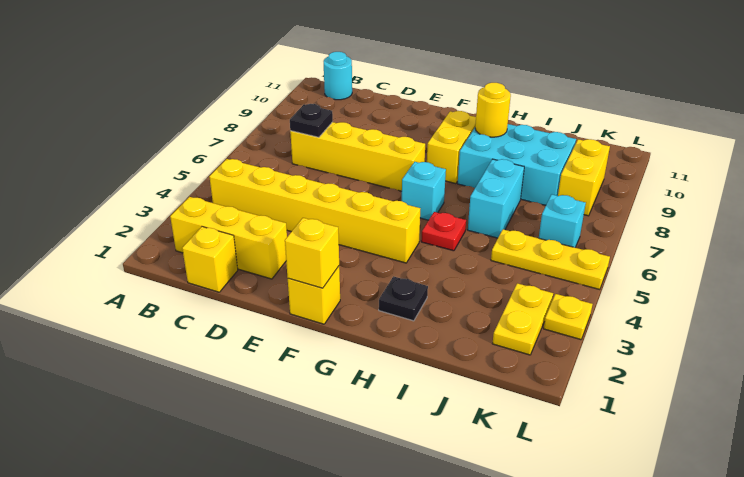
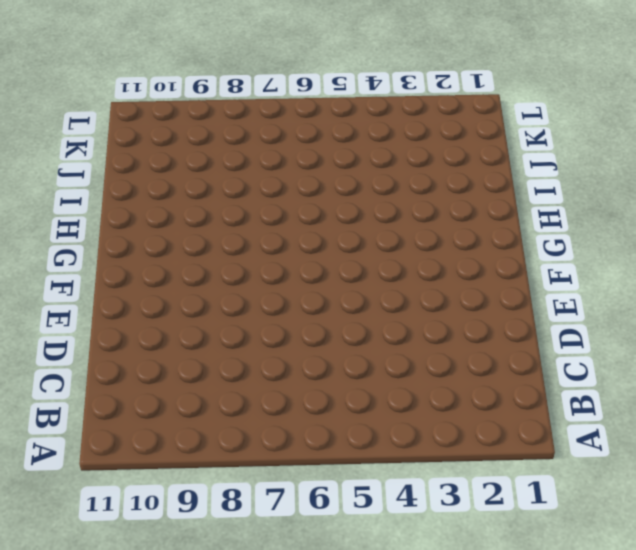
none -> yellow 1x3 brick [170,197,287,279]
none -> yellow 1x6 brick [209,159,420,263]
none -> cyan 1x1 round brick [324,52,352,100]

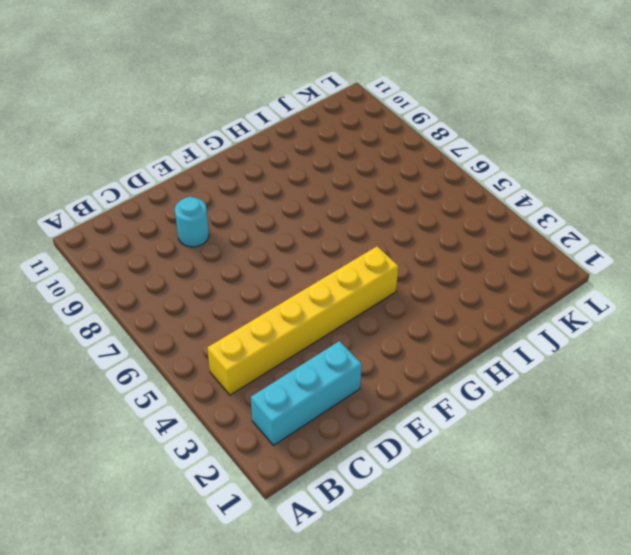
cyan 1x3 brick [251,341,362,445] -> yellow 1x3 brick [170,197,287,279]
cyan 1x1 round brick [175,197,209,247] -> cyan 1x1 round brick moved to [324,52,352,100]
none -> yellow 1x1 brick [182,227,238,292]
none -> yellow 1x4 brick [290,122,425,191]
none -> yellow 1x1 brick [288,266,340,324]

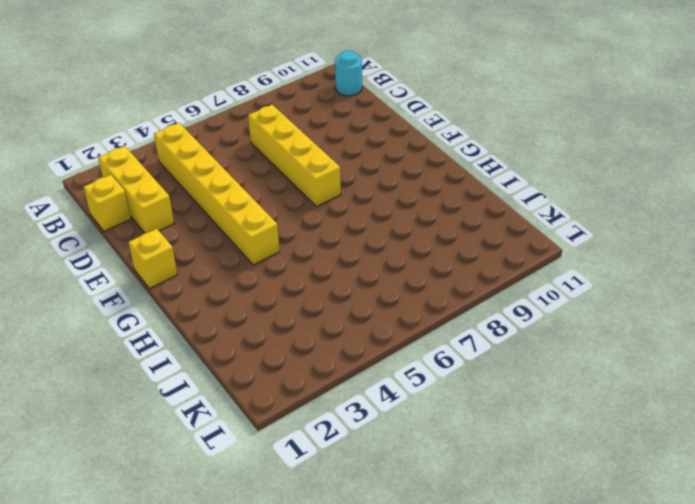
none -> cyan 1x1 brick [402,162,446,220]
none -> yellow 1x2 brick [427,111,476,184]
none -> black 1x1 plate [379,276,428,321]

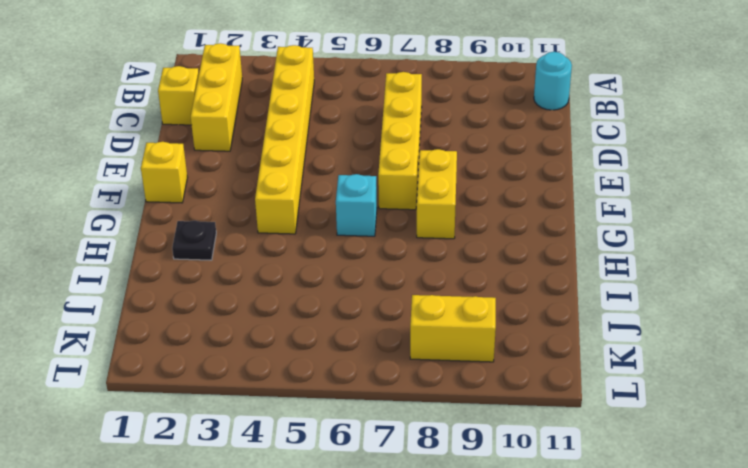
yellow 1x2 brick [417,149,457,239] -> yellow 1x2 brick turned to [427,111,476,184]
none -> red 1x1 plate [421,212,466,251]
none -> cyan 2x3 brick [458,124,576,205]
none -> cyan 1x2 brick [468,159,524,238]

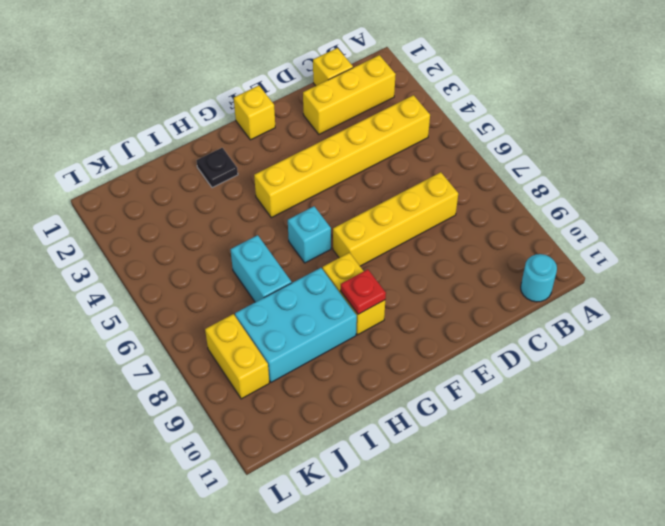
red 1x1 plate [341,269,386,314] -> red 1x1 plate moved to [421,212,466,251]
none -> yellow 1x3 plate [491,229,610,290]
none -> yellow 1x2 plate [492,283,553,355]
none -> cyan 1x1 brick [539,194,586,247]

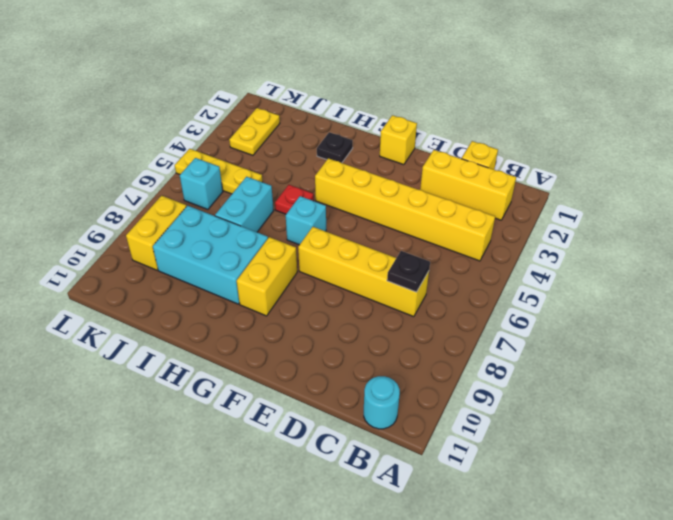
none -> yellow 1x1 plate [544,294,592,340]
none -> yellow 1x1 brick [285,218,339,288]
none -> yellow 1x1 round brick [475,83,511,137]

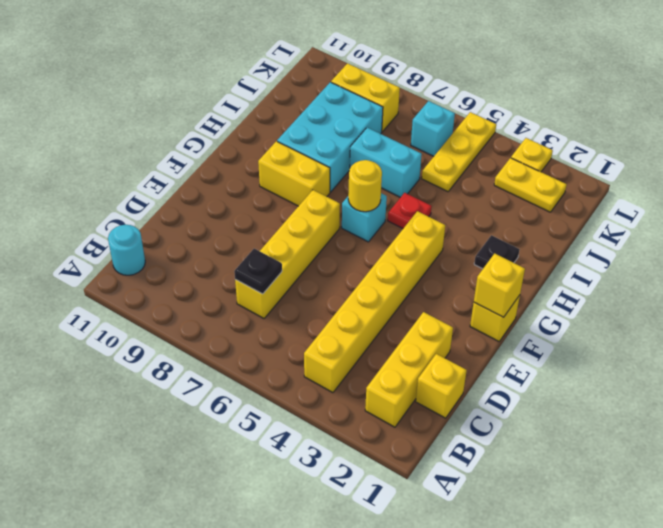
yellow 1x1 round brick [348,160,382,212] -> yellow 1x1 round brick moved to [475,83,511,137]

